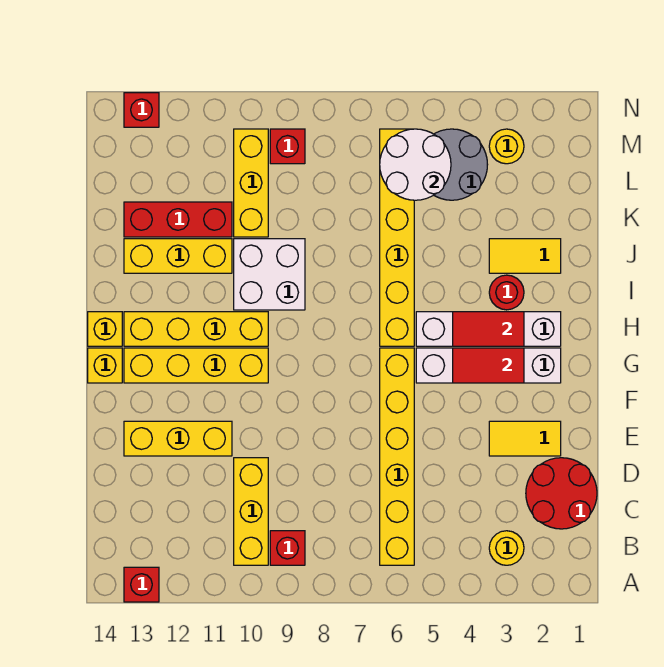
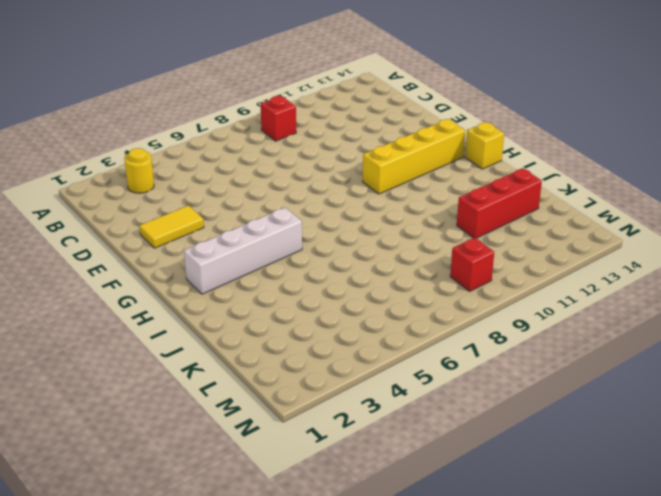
none -> red 1x1 brick [124,567,159,602]
none -> yellow 1x6 brick [380,348,414,565]
none -> yellow 1x3 brick [234,458,268,565]

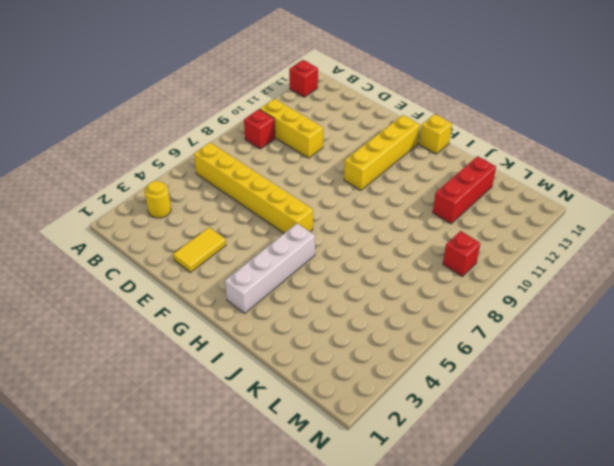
none -> red 2x2 round brick [526,458,597,529]
none -> yellow 1x3 brick [124,421,232,456]
none -> white 1x4 brick [416,348,561,383]

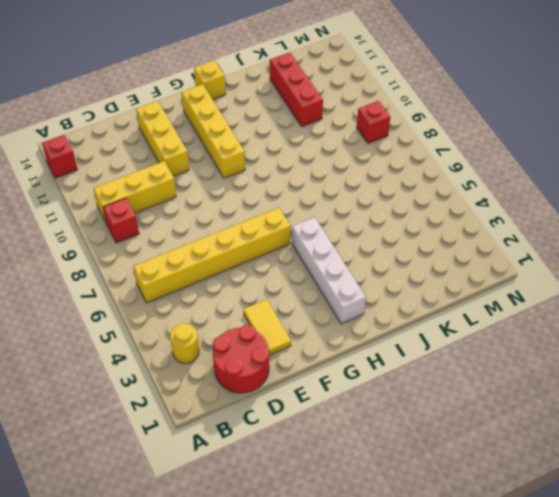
none -> white 1x4 brick [416,348,561,383]
none -> yellow 1x1 brick [88,348,122,383]
none -> yellow 1x6 brick [380,129,414,346]

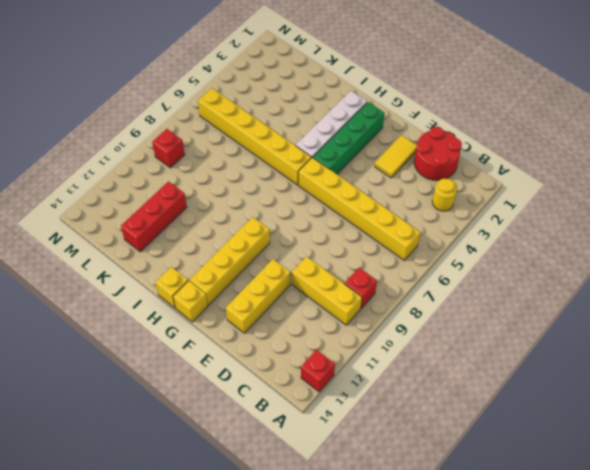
green 1x4 brick [313,102,384,174] -> white 1x4 brick [416,348,561,383]
none -> yellow 1x4 brick [124,312,268,346]
none -> red 1x1 round brick [489,275,524,310]
none -> white 2x2 brick [234,239,305,310]

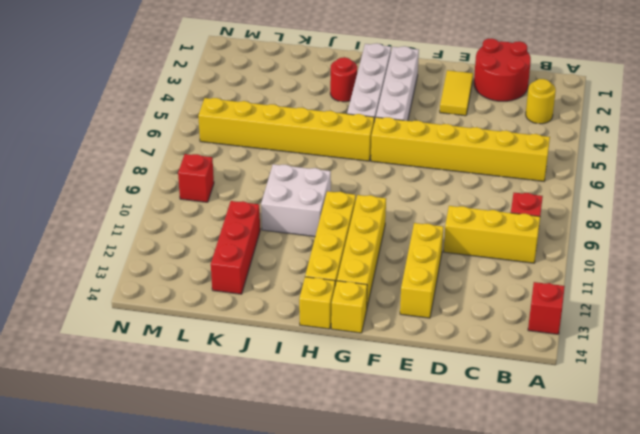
none -> yellow 1x2 tile [489,239,561,273]
none -> yellow 1x3 brick [124,239,232,273]
none -> yellow 1x3 brick [234,129,268,237]

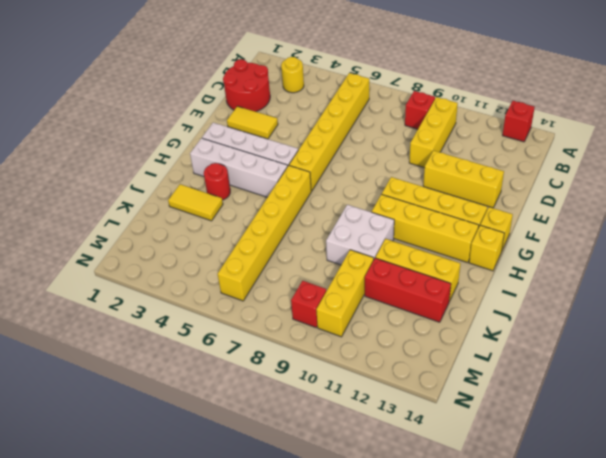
none -> grey 2x2 round brick [434,129,488,200]
none -> yellow 1x1 round brick [489,129,524,164]
none -> red 1x1 brick [124,93,159,127]

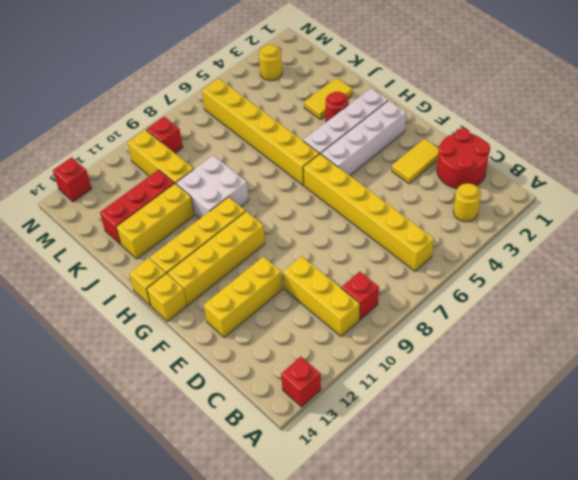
none -> grey 2x2 round brick [434,129,488,200]
none -> red 1x2 tile [453,348,524,383]
none -> red 1x2 tile [453,312,524,346]

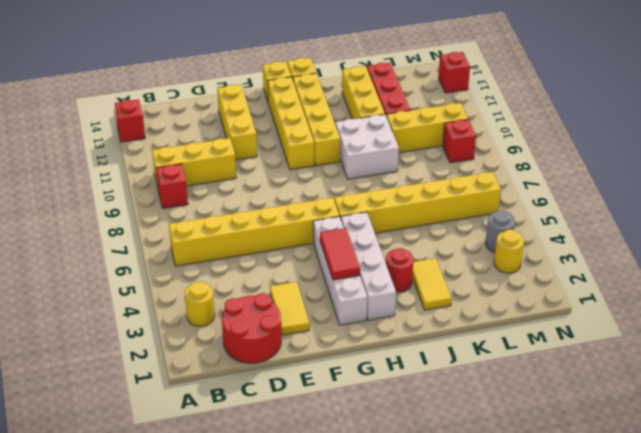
grey 1x1 round brick [485,210,515,253] -> grey 2x2 round brick [434,129,488,200]
none -> red 1x2 tile [453,312,524,346]
none -> white 2x2 round brick [380,129,451,200]

